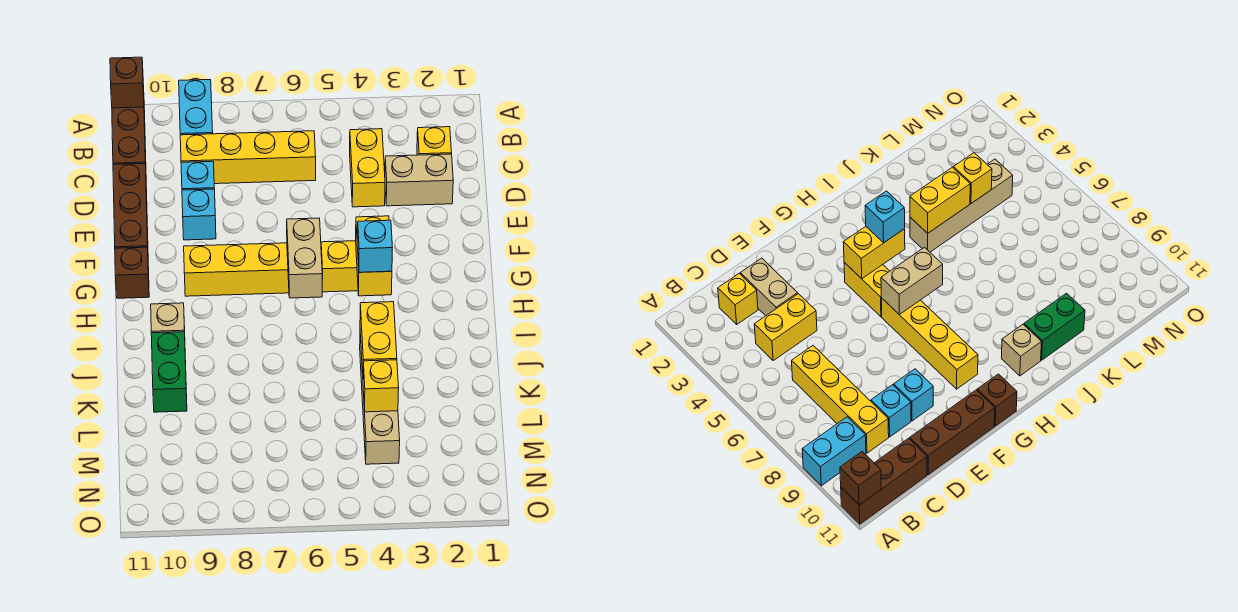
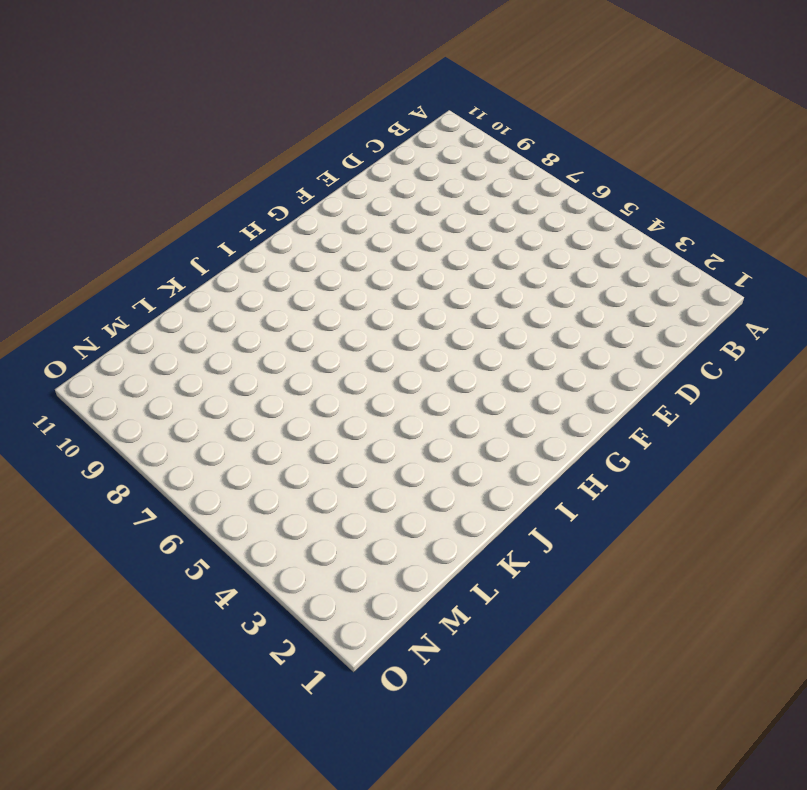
none -> cyan 1x2 brick [179,80,213,135]
none -> brown 1x3 brick [112,85,146,165]
none -> yellow 1x1 brick [417,127,452,155]

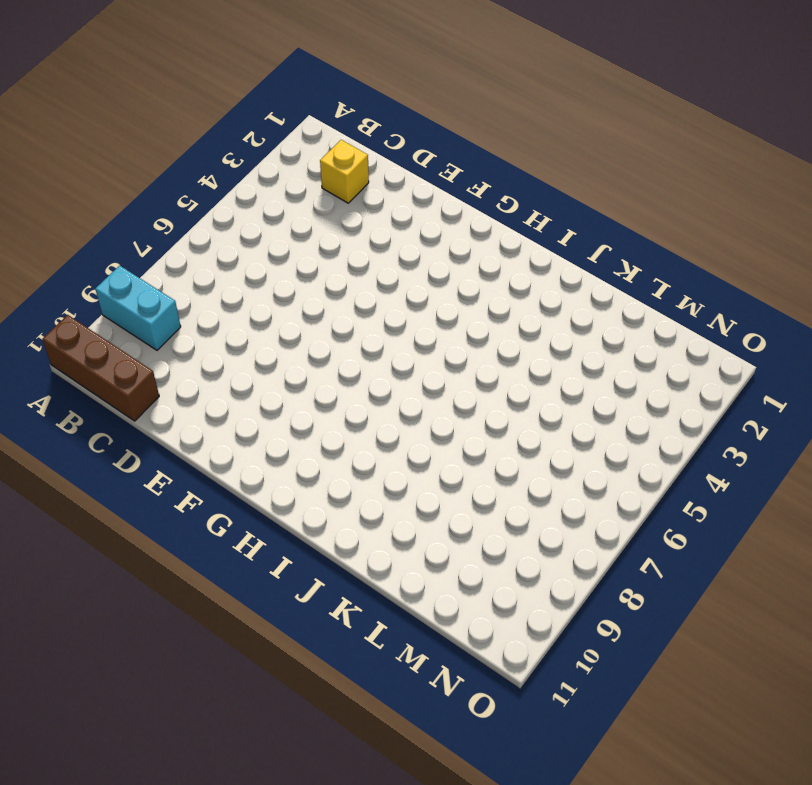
none -> yellow 1x2 brick [350,129,385,207]
none -> yellow 1x4 brick [180,131,316,184]
none -> tan 1x2 brick [385,154,453,206]

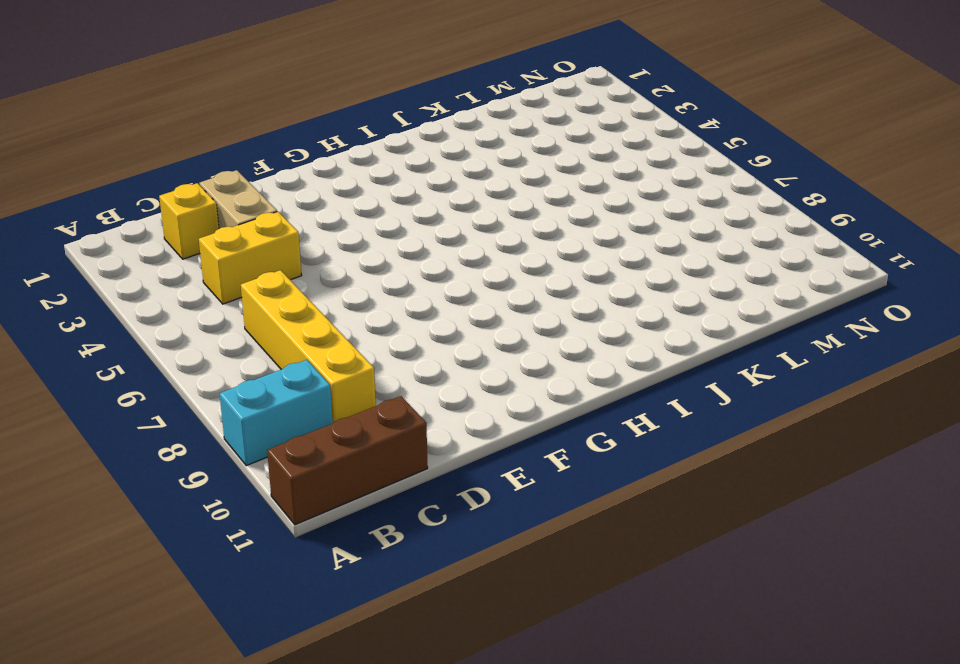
none -> cyan 1x1 brick [181,161,214,190]
none -> brown 1x3 brick [113,164,149,268]
none -> cyan 1x1 brick [182,189,216,240]

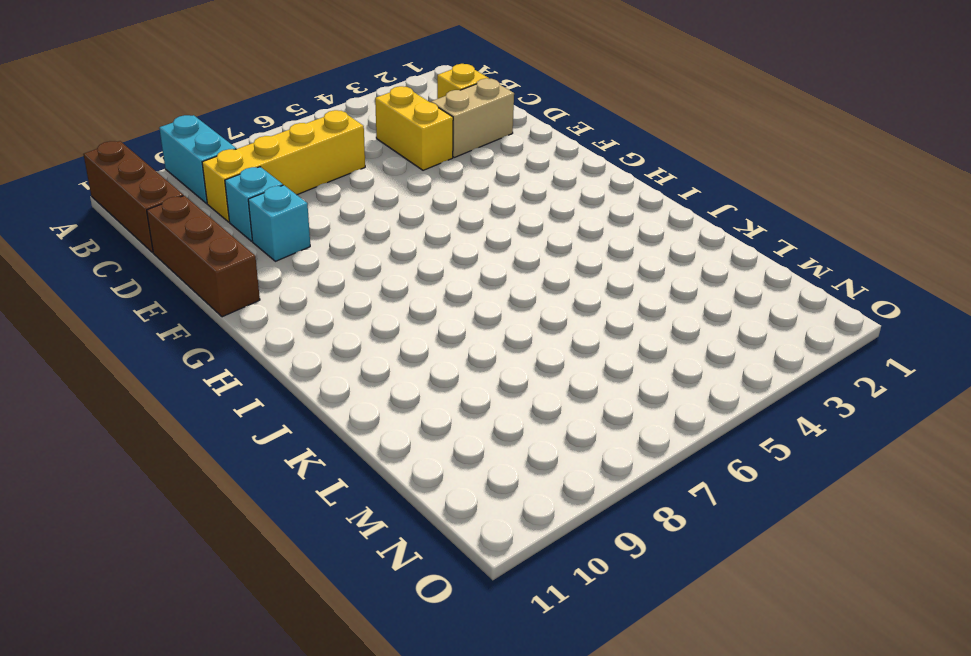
none -> yellow 1x2 brick [321,241,358,292]
none -> yellow 1x4 brick [184,243,289,296]
none -> brown 1x1 brick [115,247,149,298]

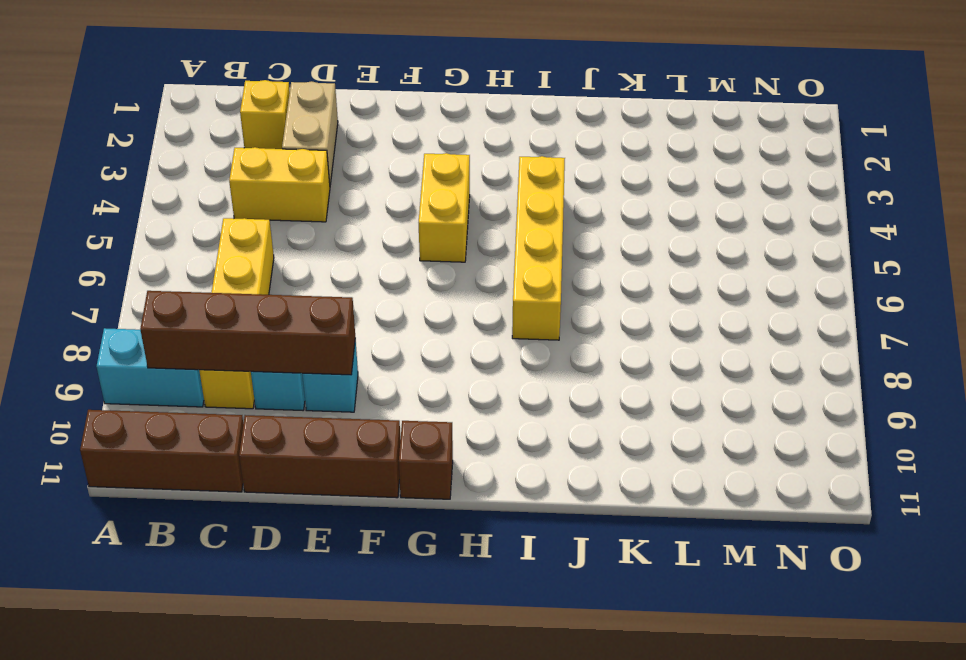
brown 1x4 brick [140,291,355,375] -> none
yellow 1x4 brick [512,156,565,340] -> yellow 1x4 brick moved to [184,243,289,296]
none -> tan 1x1 brick [151,303,185,333]
none -> tan 1x4 brick [360,334,400,464]
none -> green 1x2 brick [151,332,187,412]

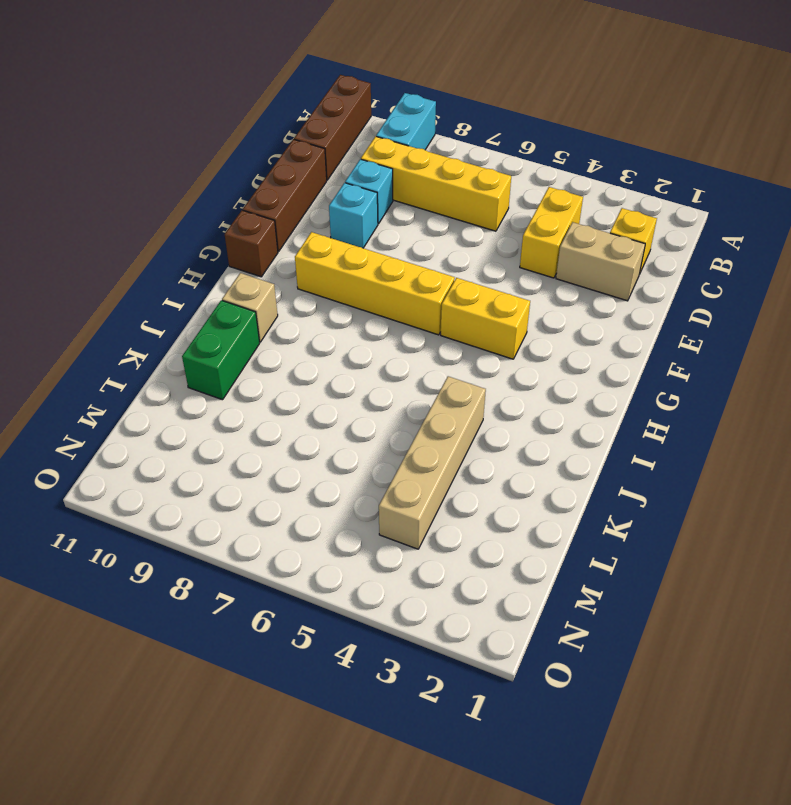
none -> brown 1x1 brick [110,57,144,108]
none -> yellow 1x2 brick [356,216,392,296]
none -> tan 1x2 brick [287,218,322,298]

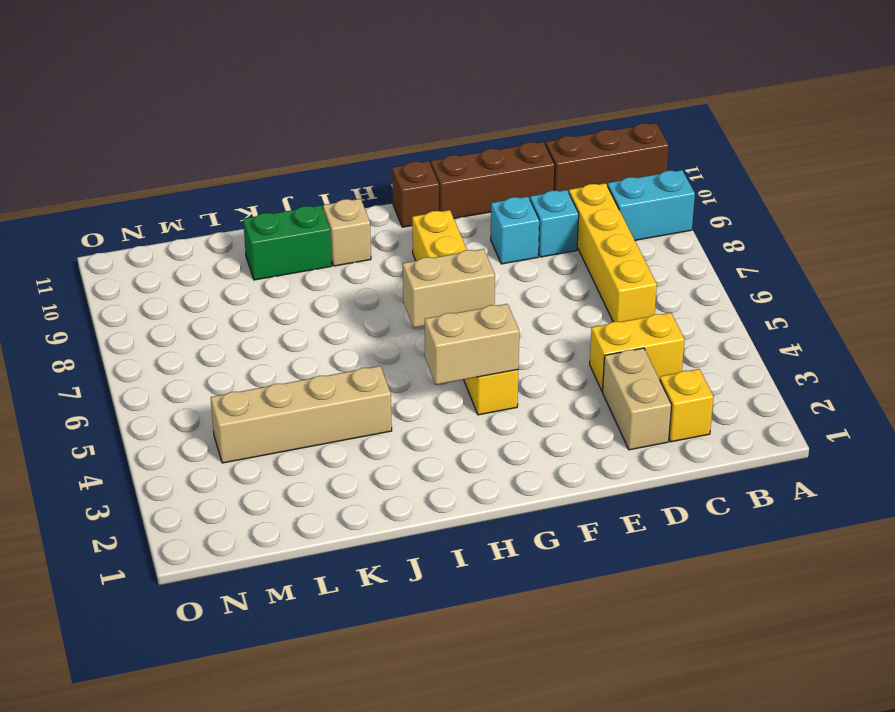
tan 1x2 brick [425,304,519,385] -> yellow 1x2 brick [356,216,392,296]
none -> brown 1x1 brick [110,57,144,108]
none -> yellow 1x2 brick [360,302,397,373]
none -> yellow 1x1 brick [363,360,399,412]

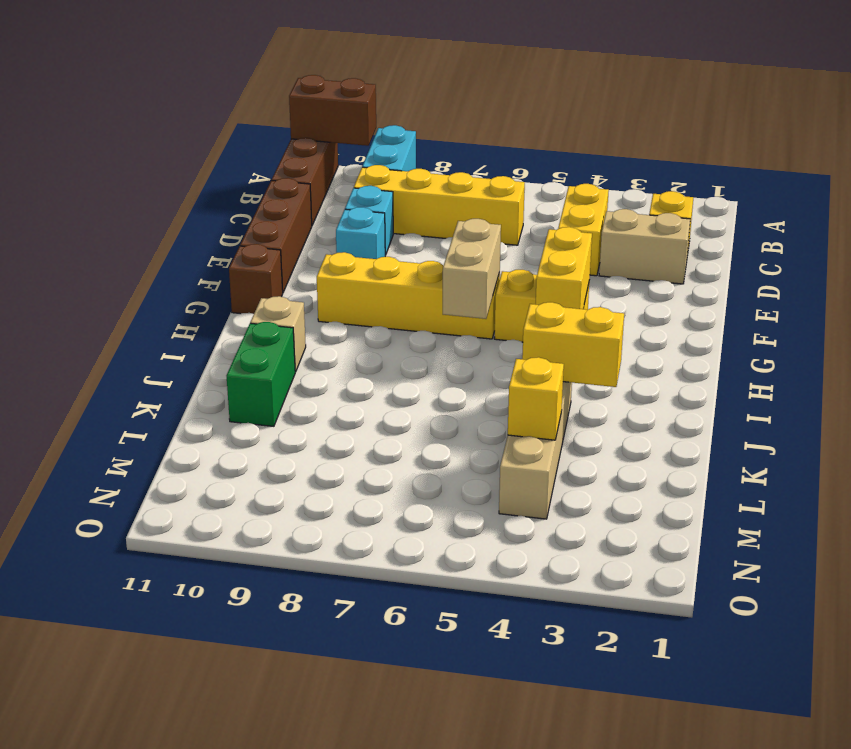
brown 1x2 brick [289,75,376,146] -> brown 1x1 brick [110,57,144,108]
yellow 1x2 brick [522,302,624,387] -> yellow 1x2 brick turned to [360,302,397,373]
none -> cyan 1x1 brick [357,220,392,272]

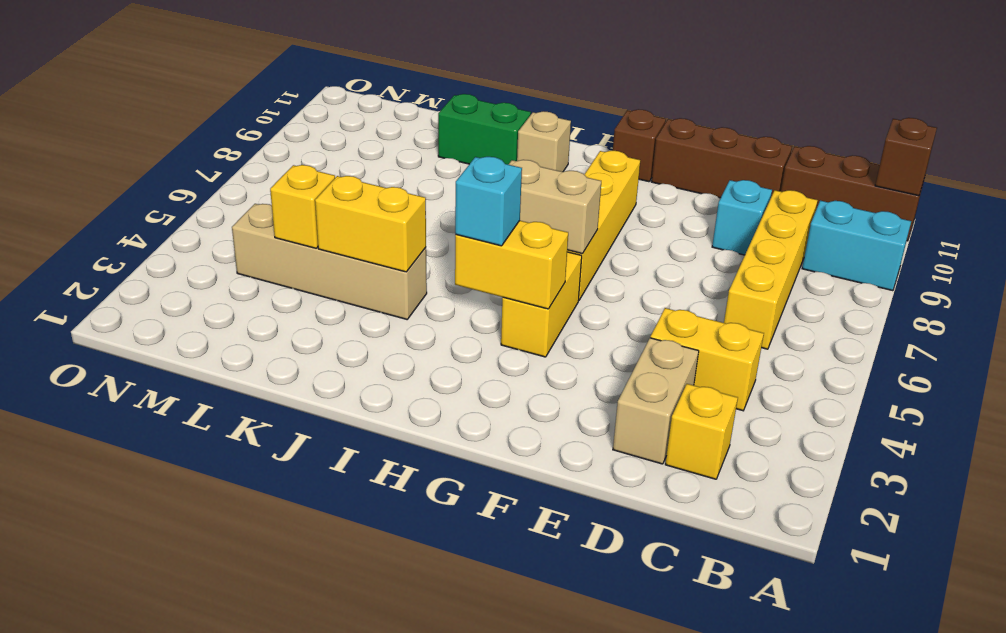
none -> cyan 1x1 brick [182,189,216,240]

